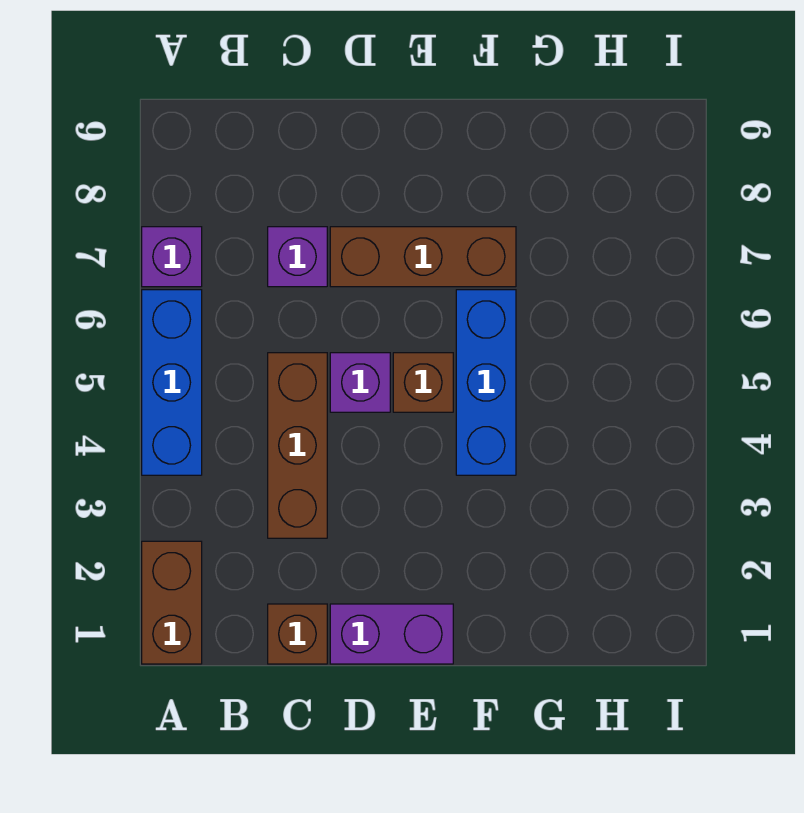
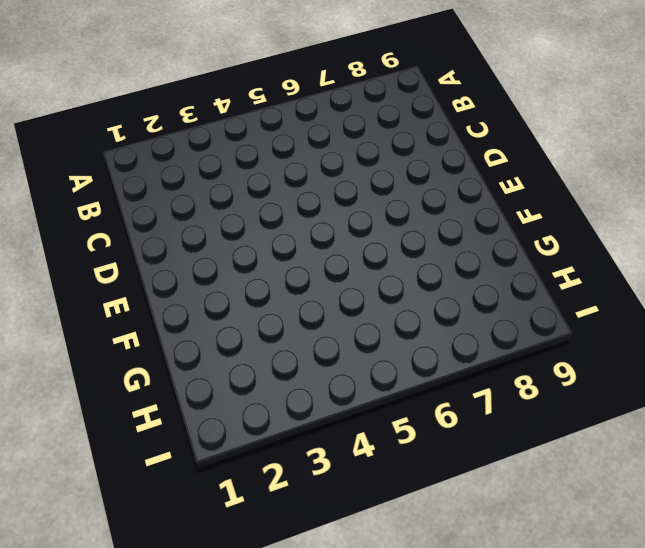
none -> brown 1x2 brick [142,541,202,664]
none -> blue 1x3 brick [142,290,202,475]

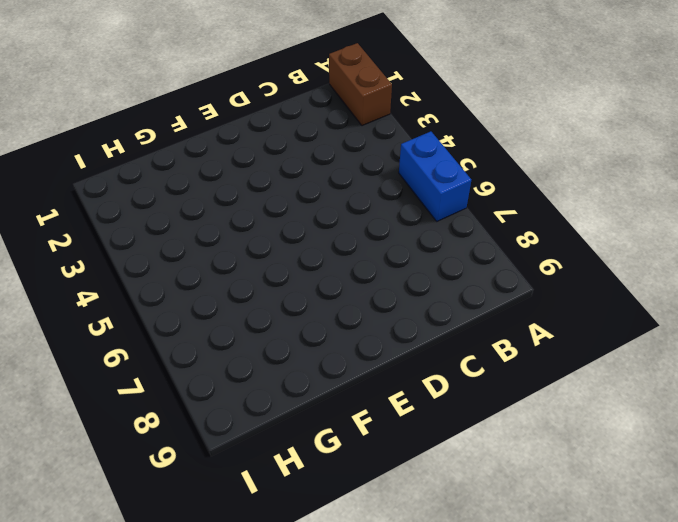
blue 1x2 brick [399,131,471,221] -> blue 1x3 brick [142,290,202,475]
none -> purple 1x1 brick [142,227,202,287]
none -> brown 1x1 brick [268,604,327,664]

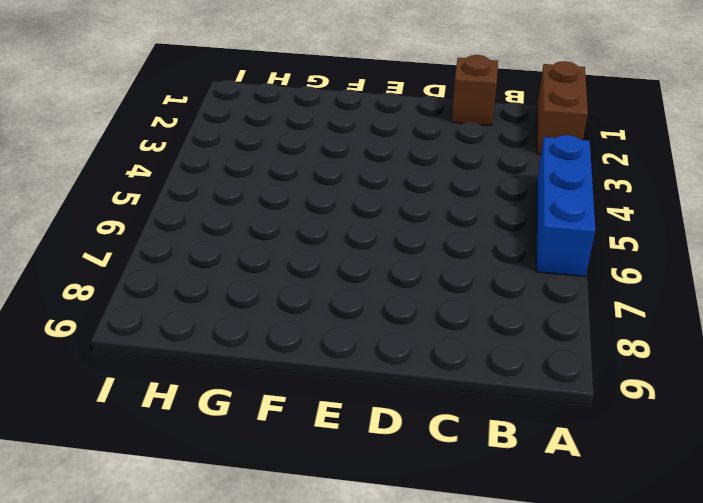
none -> purple 1x1 brick [142,227,202,287]
none -> brown 1x3 brick [268,353,327,538]

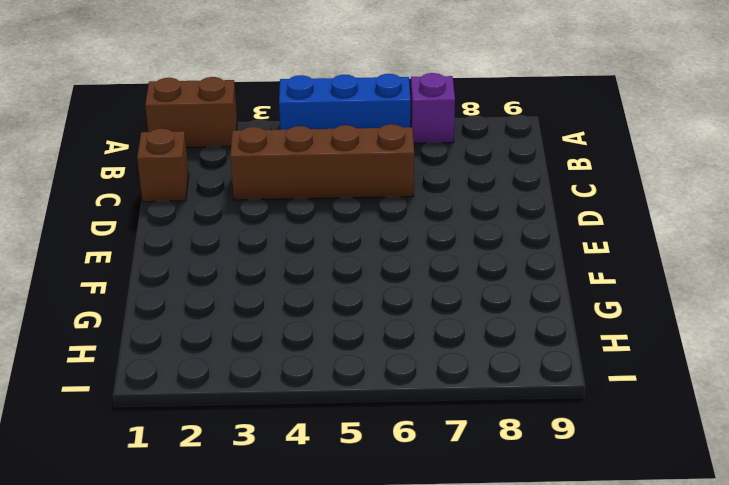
brown 1x4 brick [230,124,414,200] -> brown 1x3 brick [268,353,327,538]
none -> purple 1x1 brick [268,227,327,287]
none -> purple 1x2 brick [330,604,453,664]

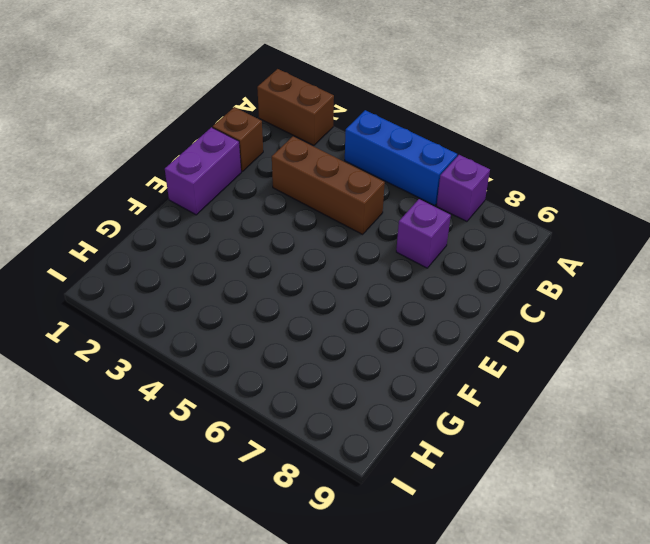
none -> purple 1x1 brick [330,353,390,412]
none -> brown 1x3 brick [330,227,516,287]

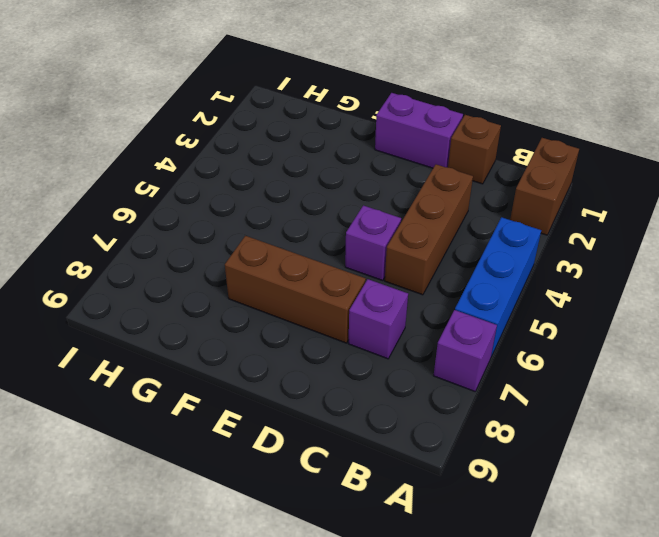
none -> brown 1x1 brick [393,353,453,412]
none -> blue 1x3 brick [456,290,516,475]

